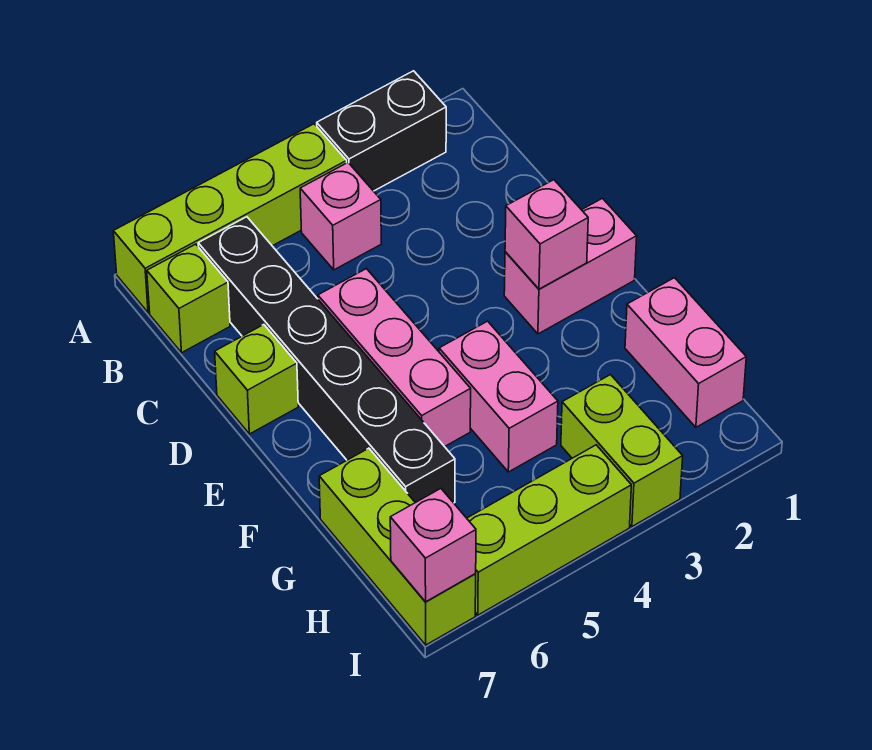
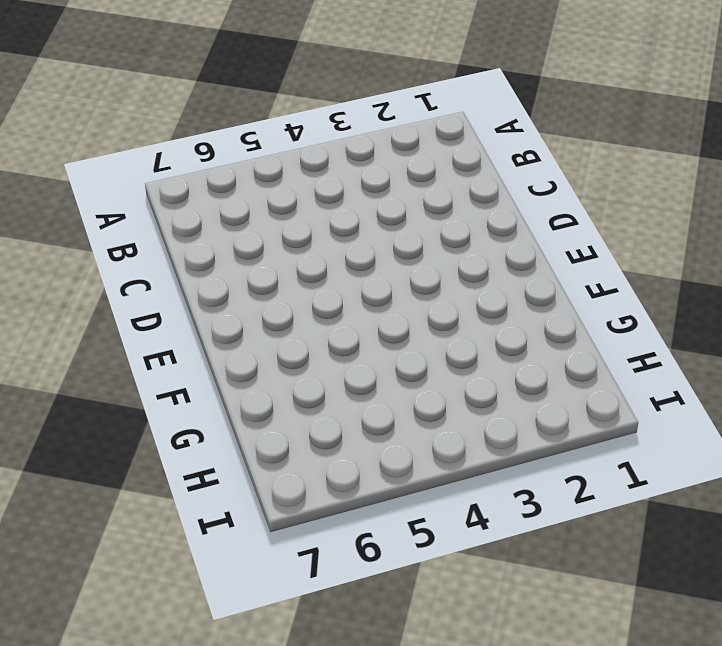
none -> black 1x2 brick [317,71,446,191]
none -> lime 1x4 brick [113,124,347,313]
none -> pink 1x1 brick [300,163,381,270]

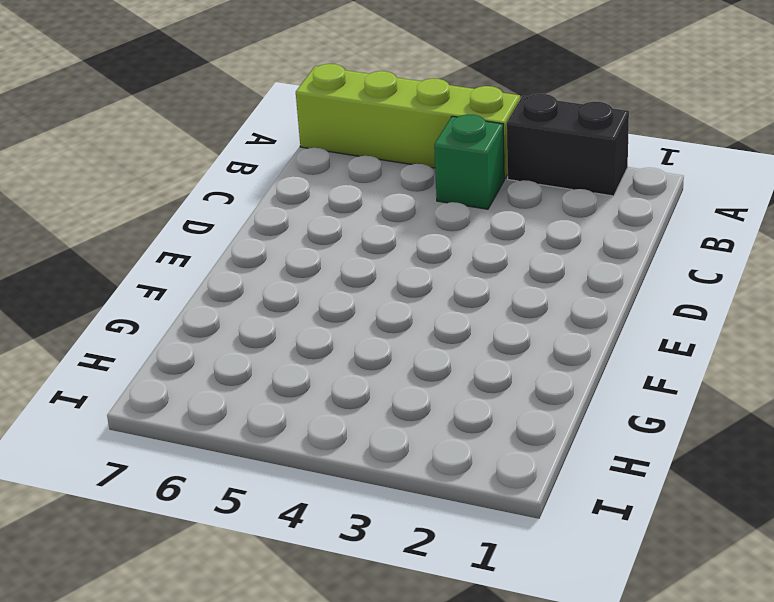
green 1x1 brick [434,115,504,209] -> pink 1x1 brick [300,163,381,270]
none -> black 1x6 brick [198,217,455,503]
none -> lime 1x1 brick [147,244,230,353]
none -> pink 1x3 brick [318,269,471,447]

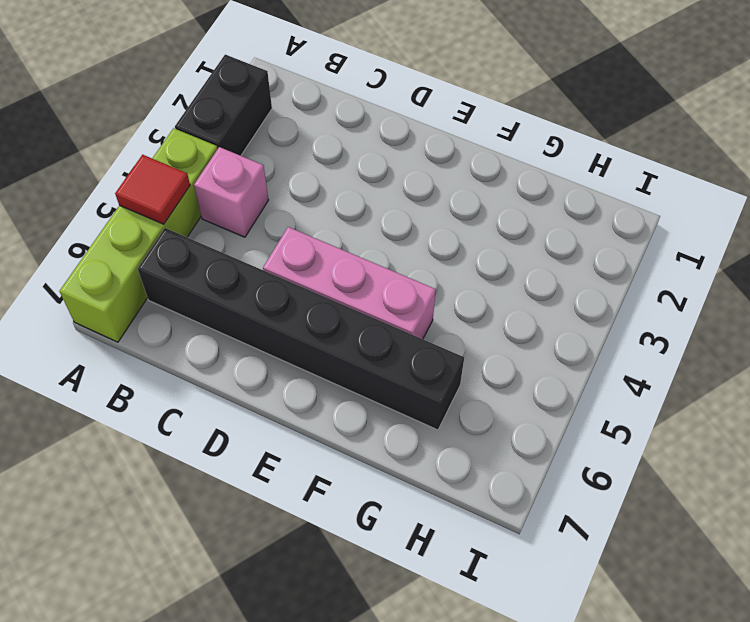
red 1x1 tile [115,155,190,224] -> none
none -> lime 1x1 brick [147,244,230,353]
none -> lime 1x1 brick [215,325,298,434]
none -> pink 1x2 brick [504,198,637,334]

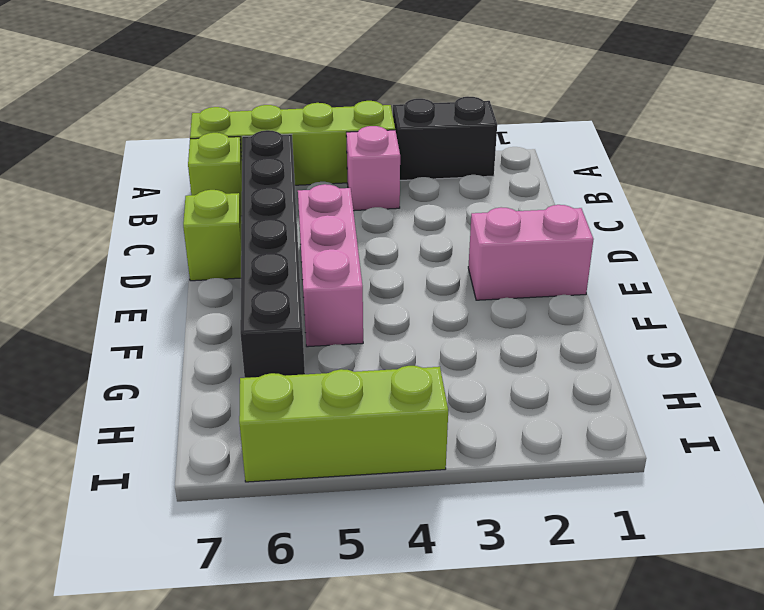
none -> pink 1x2 brick [439,321,558,472]
none -> pink 1x2 brick [625,278,746,427]
none -> lime 1x3 brick [319,448,476,645]

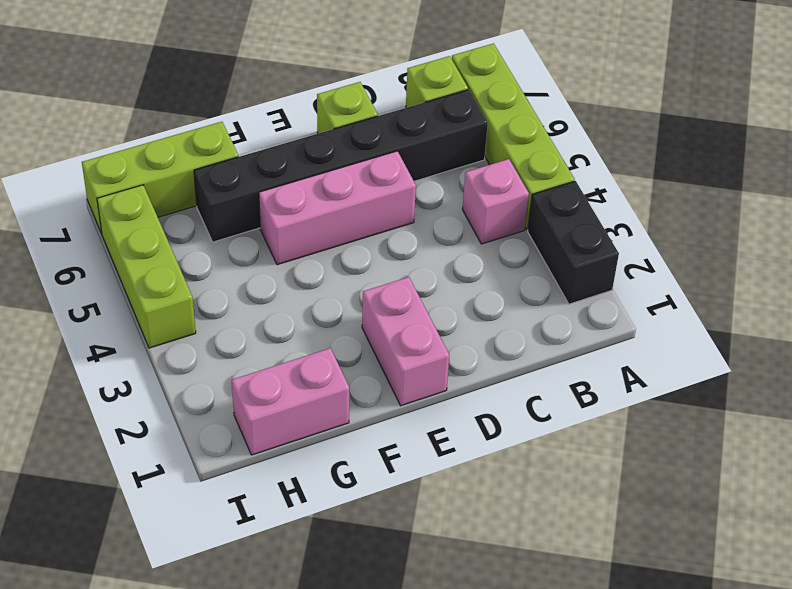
none -> pink 1x2 brick [439,321,558,472]
none -> lime 1x2 brick [561,375,683,526]
none -> pink 1x1 brick [505,180,588,289]

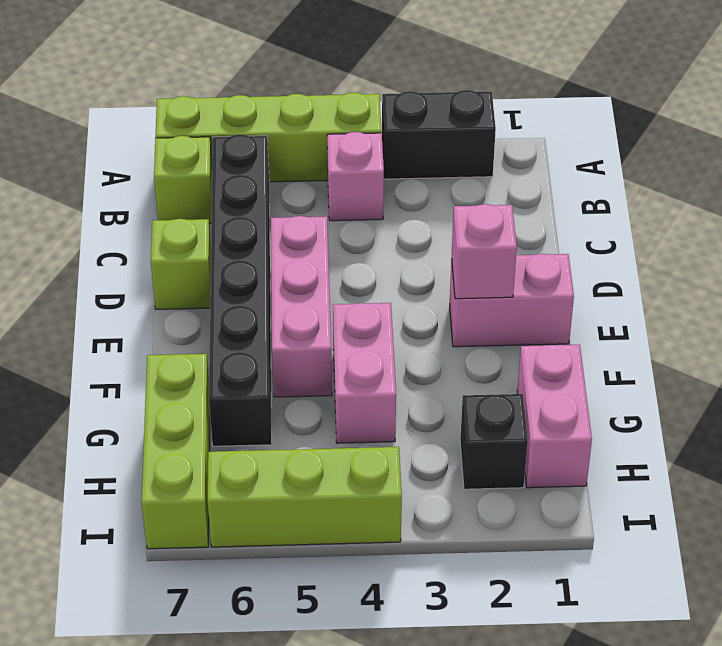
black 1x1 brick [460,394,528,489] -> none
none -> lime 1x2 brick [561,375,683,526]
none -> pink 1x1 brick [390,489,476,602]

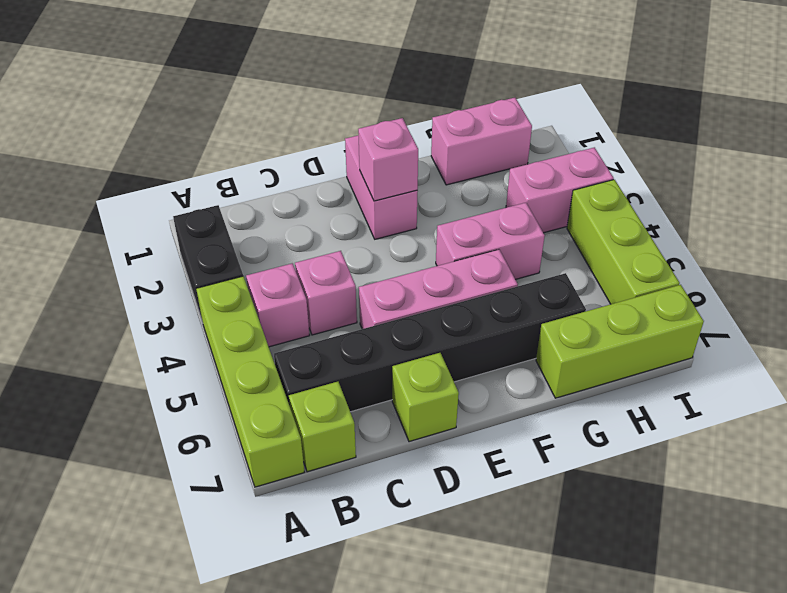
pink 1x1 brick [295,251,357,335] -> pink 1x1 brick moved to [390,489,476,602]
pink 1x2 brick [506,147,614,233] -> lime 1x2 brick [561,375,683,526]

